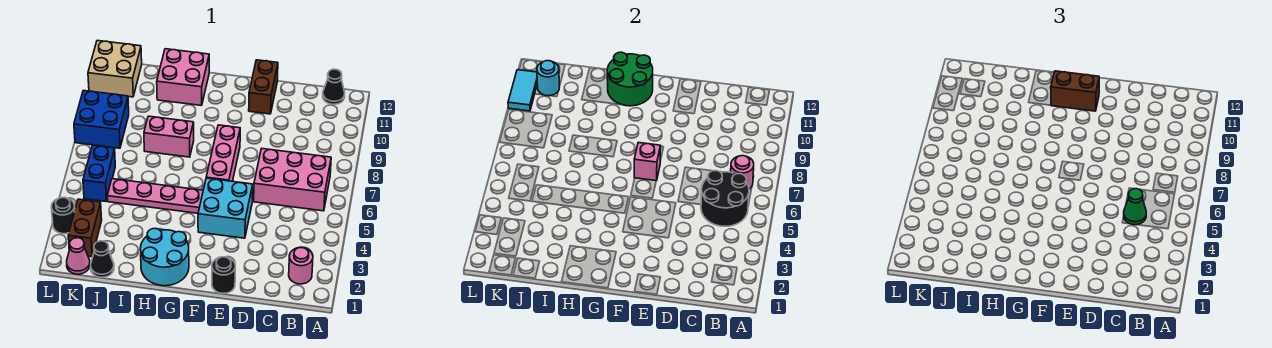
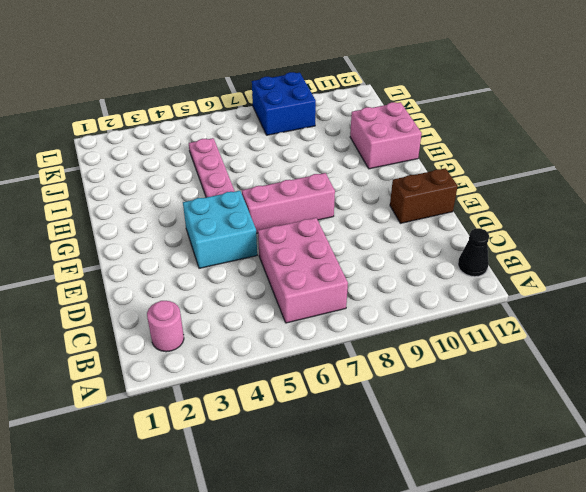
none -> black 1x1 round brick [212,257,235,293]
none -> cyan 2x2 round brick [140,228,189,286]
none -> pink 1x2 brick [144,116,194,157]

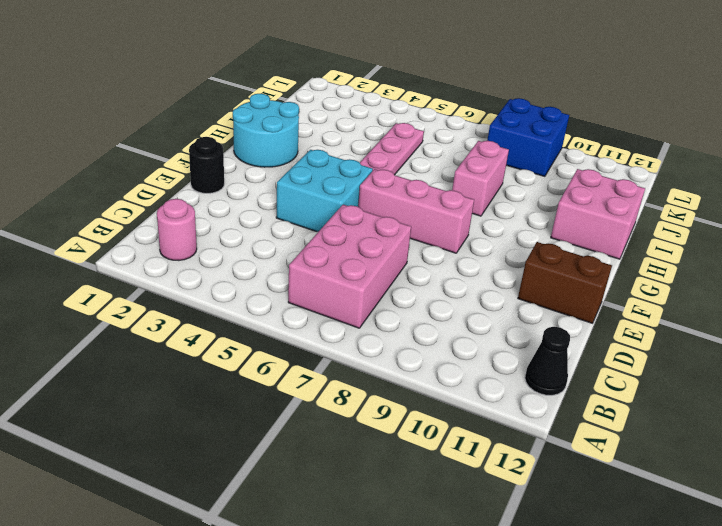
none -> black 1x1 cone [91,241,114,277]
none -> pink 1x1 cone [67,238,90,274]
none -> brown 1x2 brick [68,199,102,257]

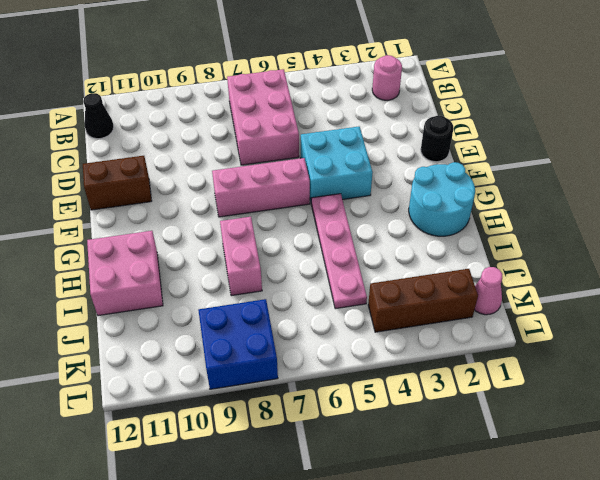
brown 1x3 brick [368,269,478,332] -> brown 1x2 brick [68,199,102,257]
none -> black 1x1 cone [91,241,114,277]
none -> blue 1x2 brick [83,145,115,201]
none -> tan 2x2 brick [88,40,142,97]

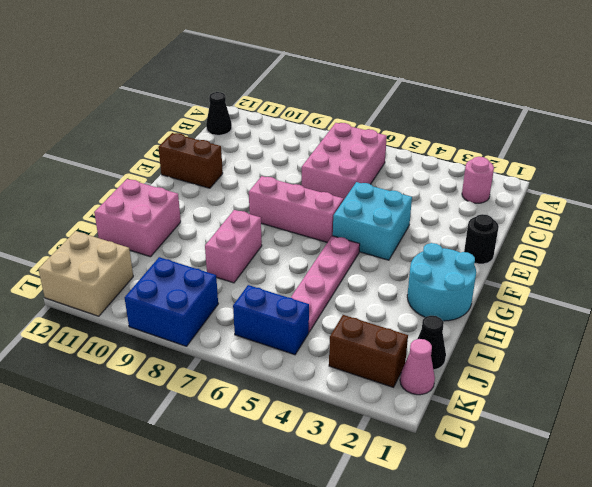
none -> black 1x1 round brick [51,197,75,234]
none -> black 2x2 round brick [701,171,749,226]
none -> pink 1x1 round brick [731,156,754,189]

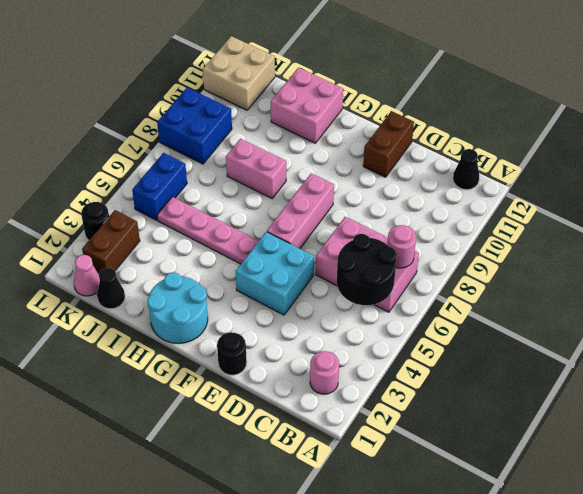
none -> pink 1x1 brick [634,143,661,181]
none -> green 2x2 round brick [607,52,653,106]
none -> cyan 1x1 round brick [537,61,559,96]

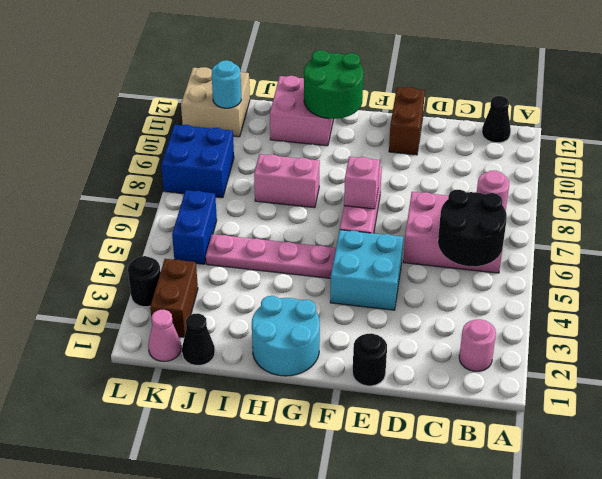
none -> cyan 1x2 tile [508,70,537,111]
none -> green 1x1 cone [1124,189,1146,225]
none -> brown 1x2 brick [1051,71,1099,111]

